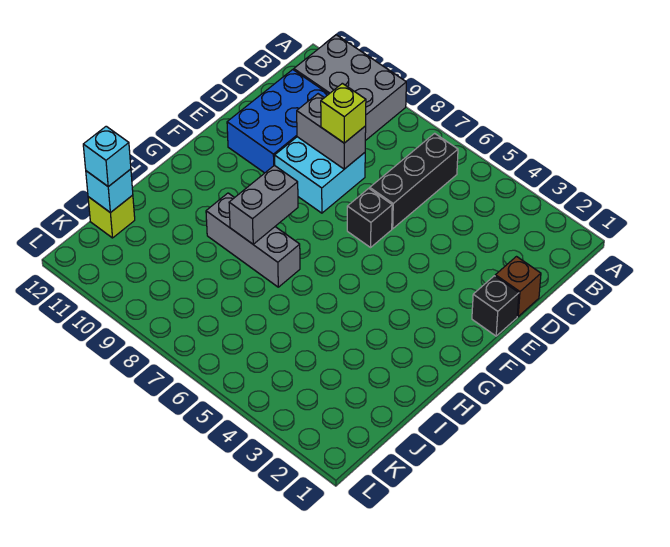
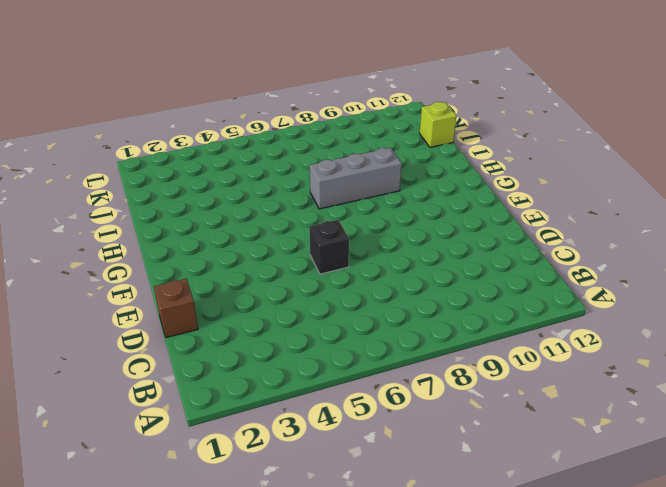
none -> grey 2x3 brick [294,35,406,141]
none -> black 1x3 brick [370,133,458,229]
none -> blue 2x3 brick [227,70,328,173]

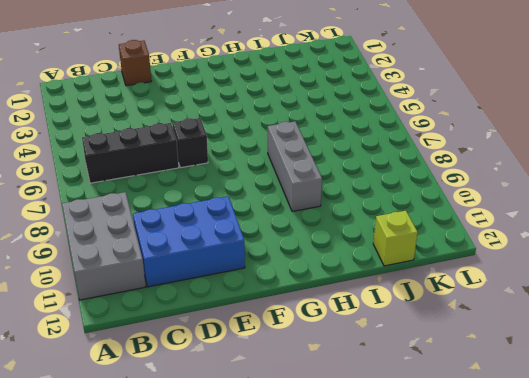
none -> cyan 2x2 brick [275,137,365,213]
none -> black 1x1 brick [472,276,519,336]
none -> grey 1x2 brick [297,94,366,169]

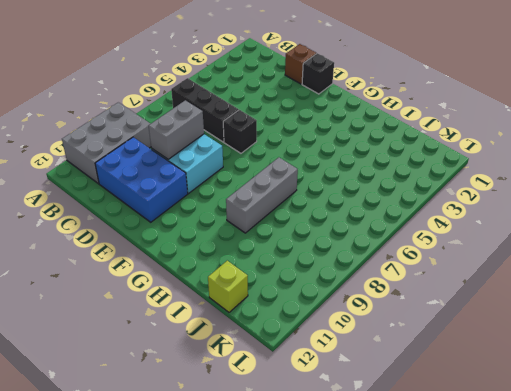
none -> grey 1x2 brick [229,165,298,244]
none -> cyan 1x1 brick [86,169,133,213]
none -> lime 1x1 brick [321,83,366,143]

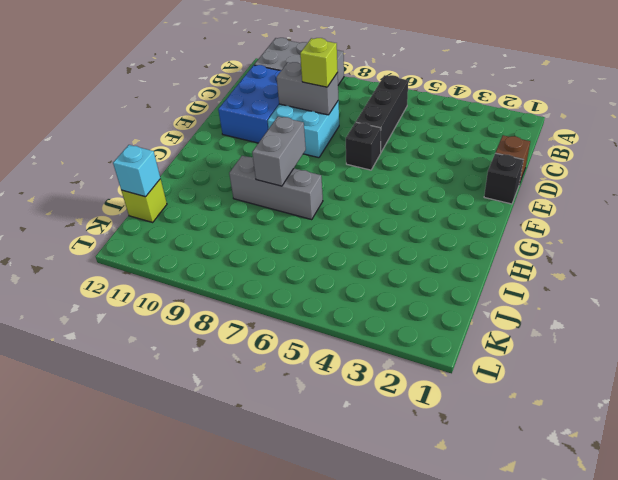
none -> cyan 1x1 brick [83,126,131,187]

